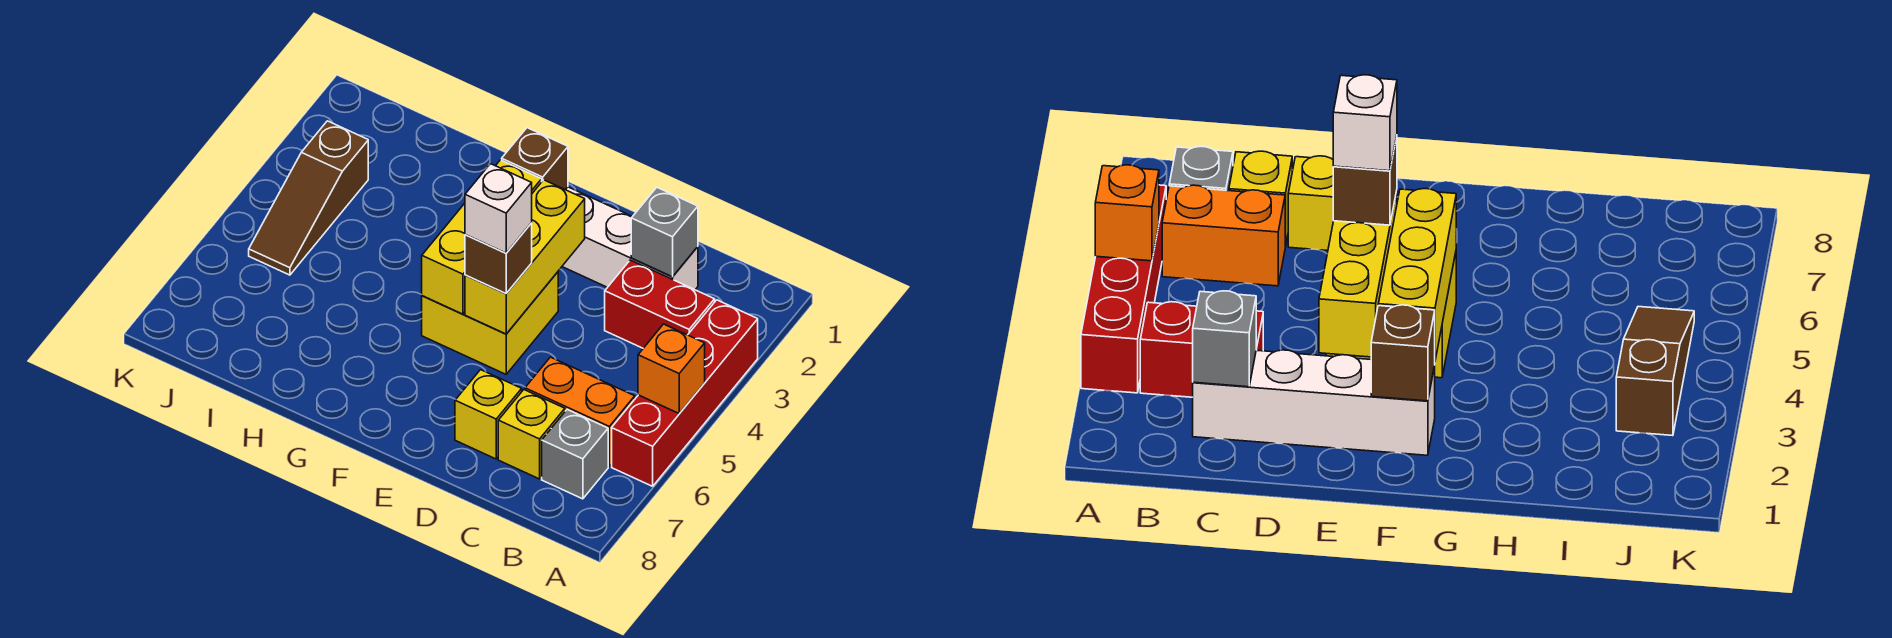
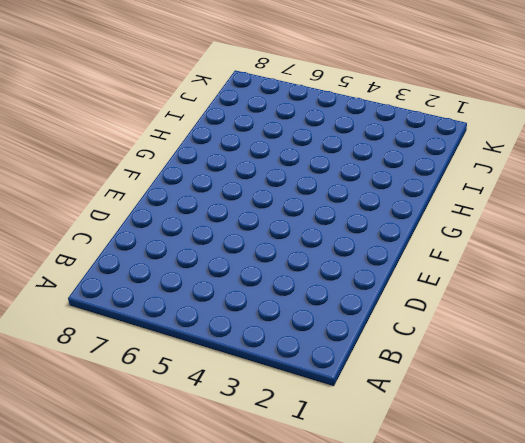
none -> red 1x4 brick [612,300,758,486]
none -> red 1x2 brick [605,260,715,348]
none -> orange 1x2 brick [525,357,635,466]

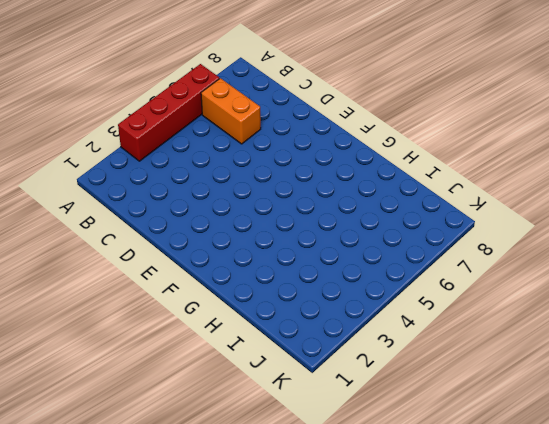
none -> red 1x2 brick [605,260,715,348]
none -> grey 1x1 brick [542,409,608,499]
none -> white 1x4 brick [562,187,698,290]

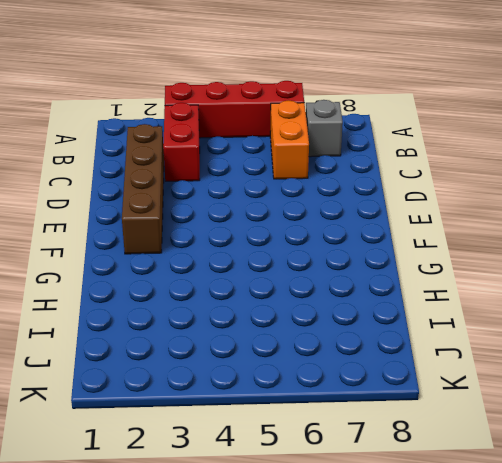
brown 1x4 brick [122,124,164,254] -> white 1x4 brick [562,187,698,290]
none -> yellow 1x1 brick [498,390,565,479]
none -> yellow 1x1 brick [455,370,522,459]
none -> yellow 2x2 brick [422,272,558,374]

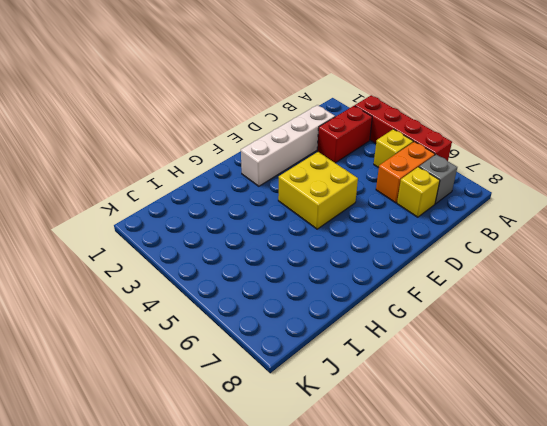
yellow 1x1 brick [374,129,413,168] -> yellow 1x1 brick moved to [455,370,522,459]
none -> brown 1x3 slope [249,121,368,275]
none -> orange 1x1 brick [638,324,705,413]
none -> grey 1x1 brick [631,187,698,277]

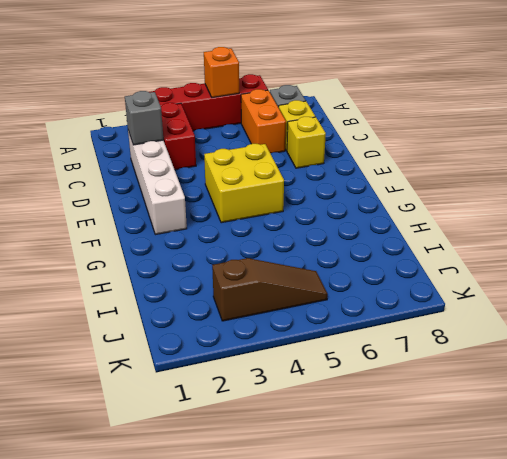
none -> yellow 1x3 brick [465,180,585,334]
none -> brown 1x1 brick [502,128,568,190]
none -> yellow 1x3 brick [422,160,542,314]

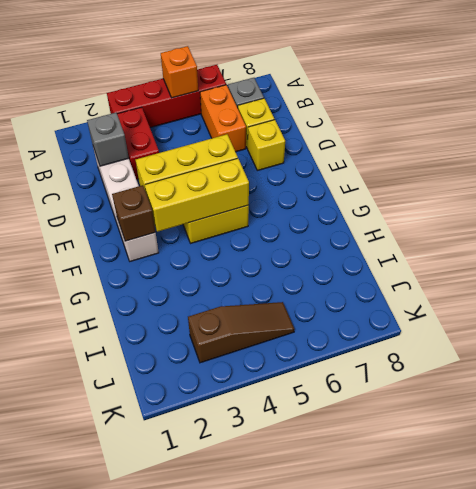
none -> brown 1x1 brick [465,223,532,294]
none -> white 1x1 brick [465,164,532,253]

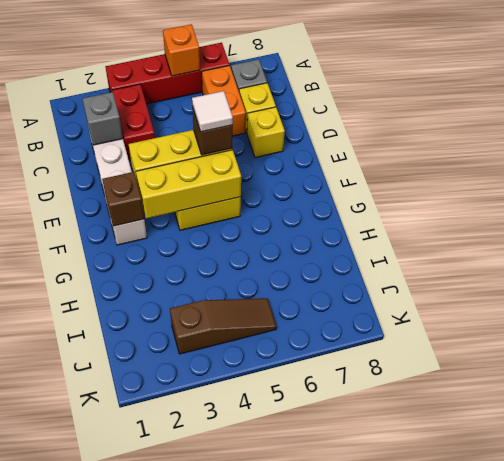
white 1x1 tile [192,91,233,132] -> white 1x1 brick [465,164,532,253]

